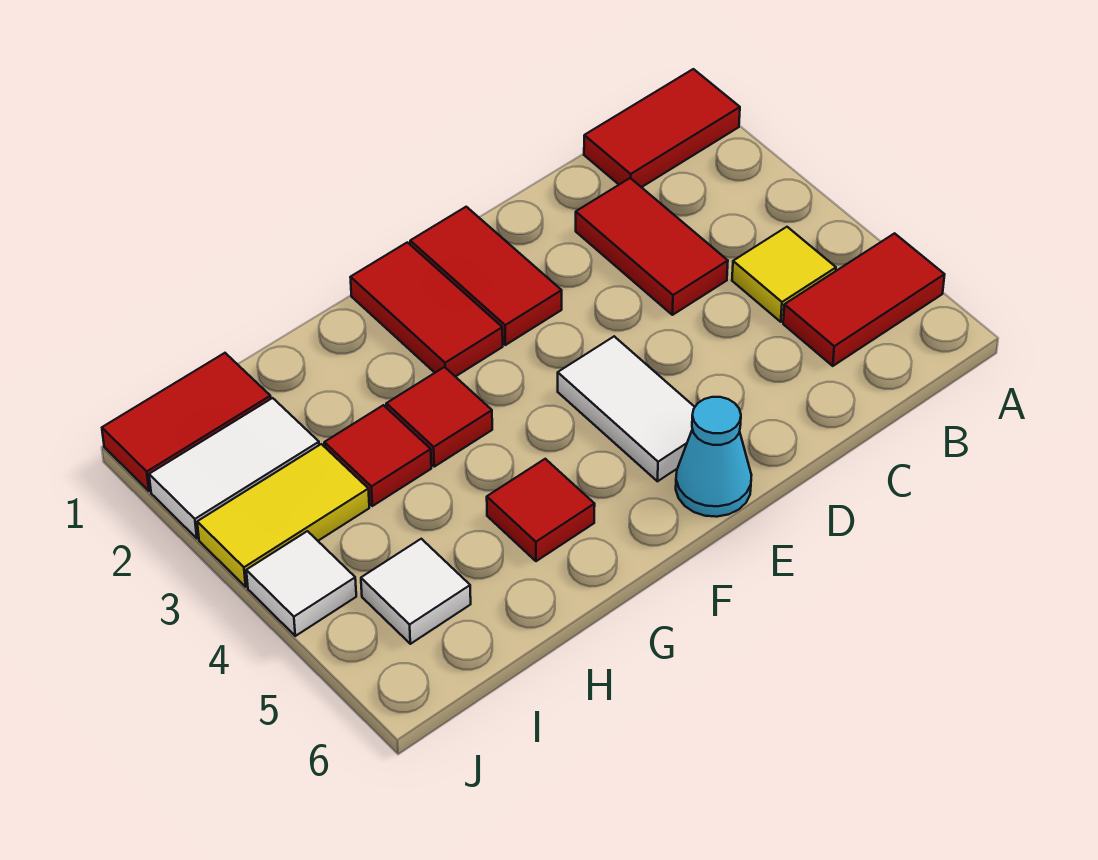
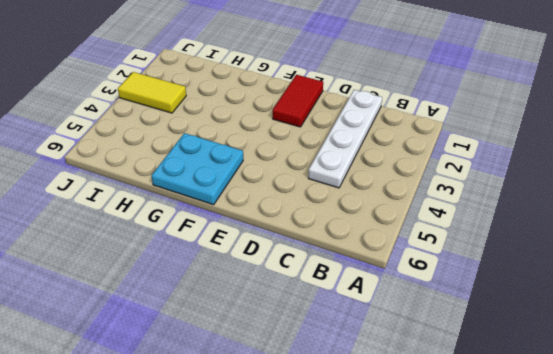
white 1x4 plate [308,90,382,188] -> red 1x2 tile [576,178,728,315]
cyan 2x2 plate [151,133,243,205] -> red 1x1 tile [487,459,595,561]
none -> red 1x2 tile [584,69,740,187]
none -> red 1x2 tile [783,233,945,366]
none -> yellow 1x1 tile [732,227,836,322]

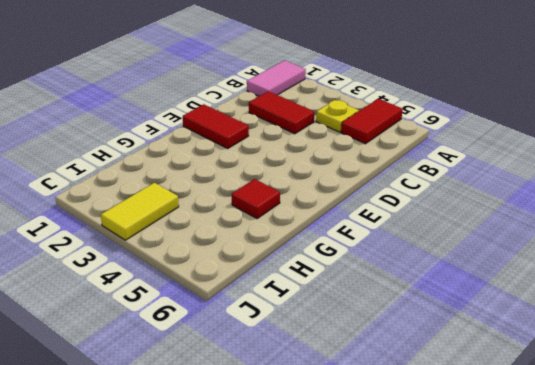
pink 1x2 tile [247,60,306,96] -> red 1x2 tile [584,69,740,187]
yellow 1x1 plate [316,100,359,132] -> yellow 1x1 tile [732,227,836,322]
none -> white 1x2 tile [558,336,695,481]
none -> cyan 1x1 cone [676,397,752,517]
none -> red 1x2 tile [350,242,503,377]

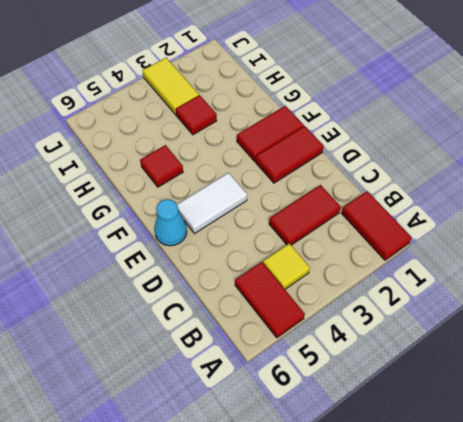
none -> red 1x1 tile [386,367,492,467]
none -> red 1x2 tile [102,353,271,491]
none -> white 1x2 tile [149,398,319,538]

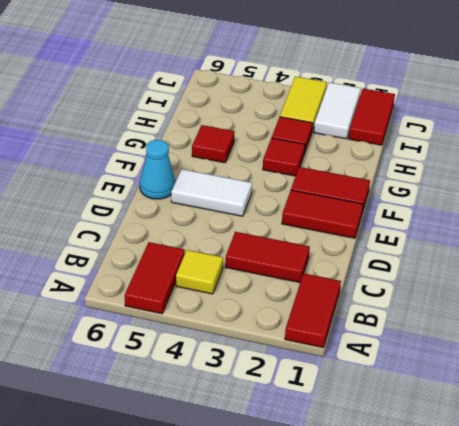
none -> white 1x1 tile [361,539,471,644]
none -> white 1x1 tile [246,531,356,636]

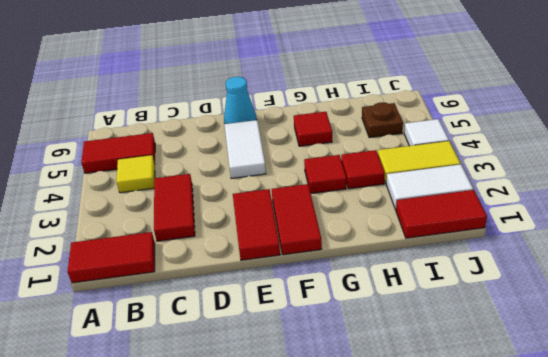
brown 1x1 plate [362,103,403,138] -> white 1x1 tile [361,539,471,644]

